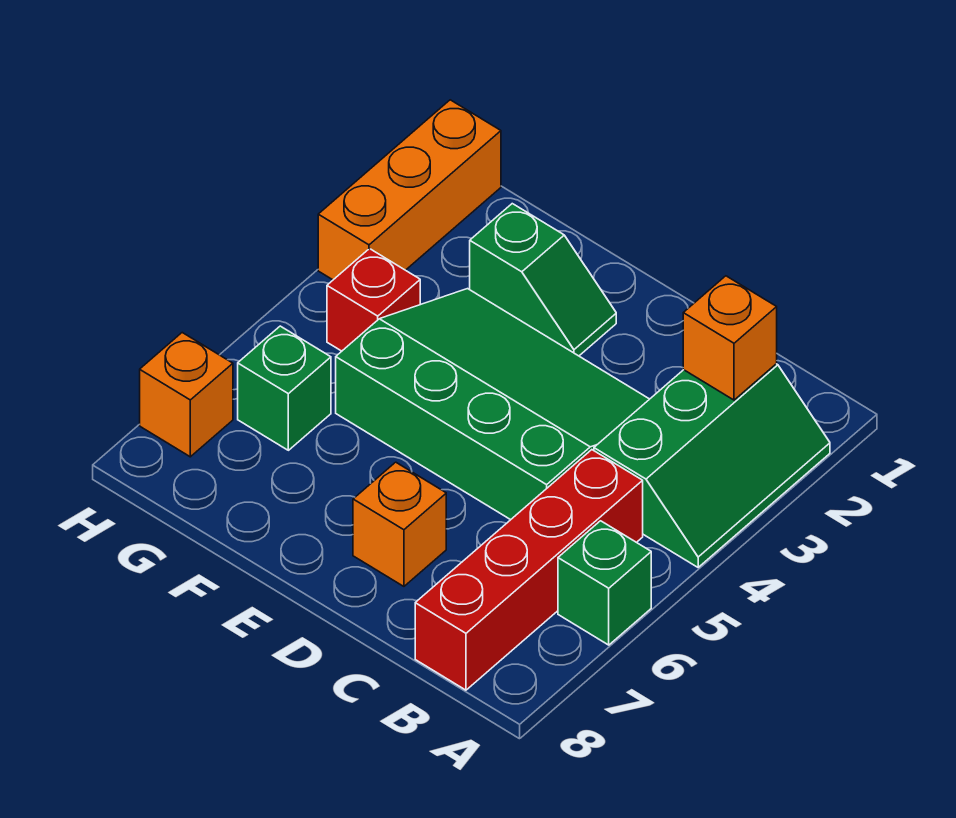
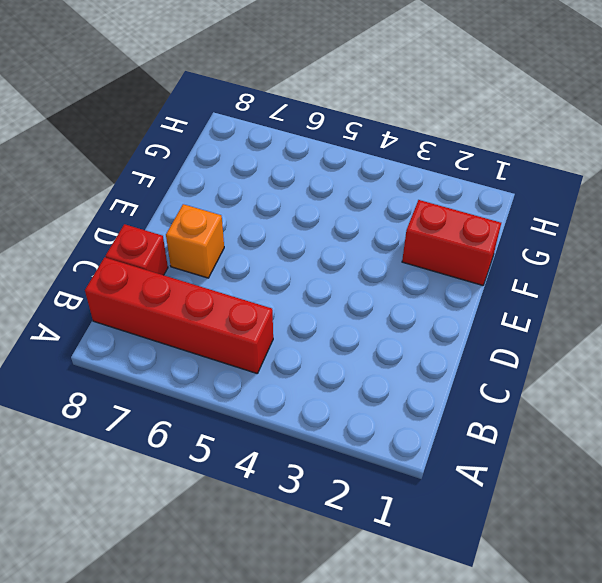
red 1x1 brick [106,224,168,275] -> red 1x1 brick moved to [327,249,420,351]
red 1x2 brick [402,200,501,285] -> green 1x2 slope [470,204,616,356]
none -> green 2x3 slope [594,364,830,567]
none -> green 1x1 brick [558,521,651,645]

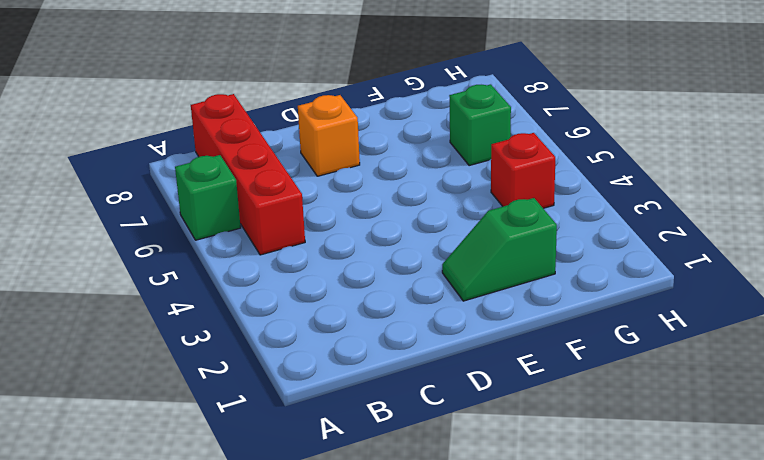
none -> green 2x3 slope [594,364,830,567]
none -> green 3x4 slope [336,289,649,520]

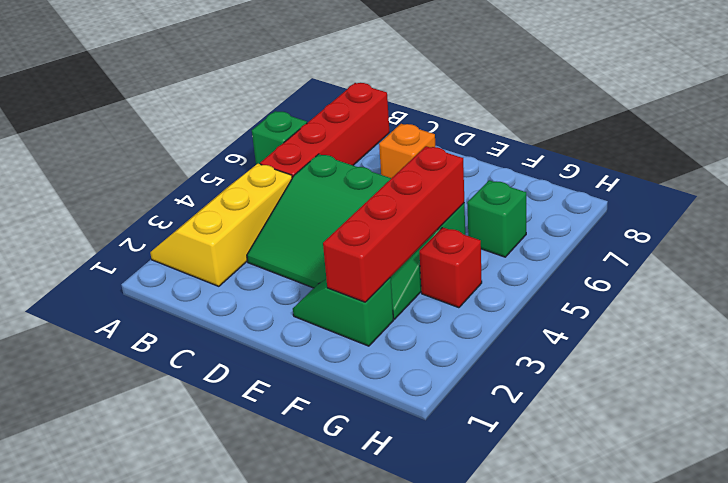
yellow 2x3 slope [150,164,292,286] -> green 2x3 slope [594,364,830,567]
red 1x4 brick [323,146,464,302] -> none
none -> orange 1x3 brick [318,100,501,280]
none -> orange 1x1 brick [140,333,233,457]

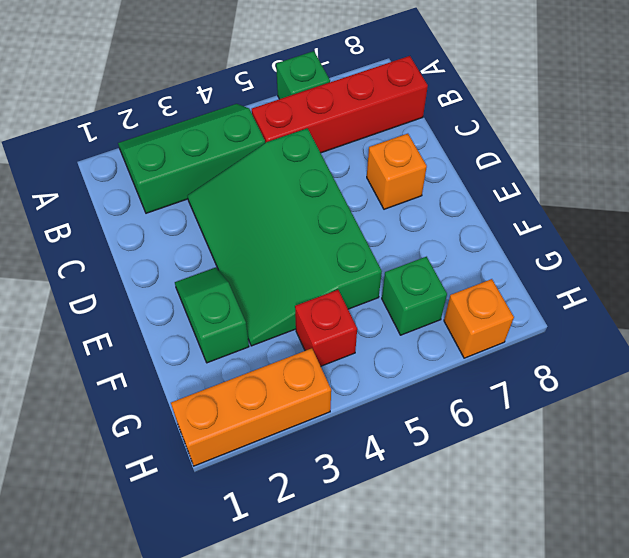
none -> orange 1x1 brick [683,276,777,400]

